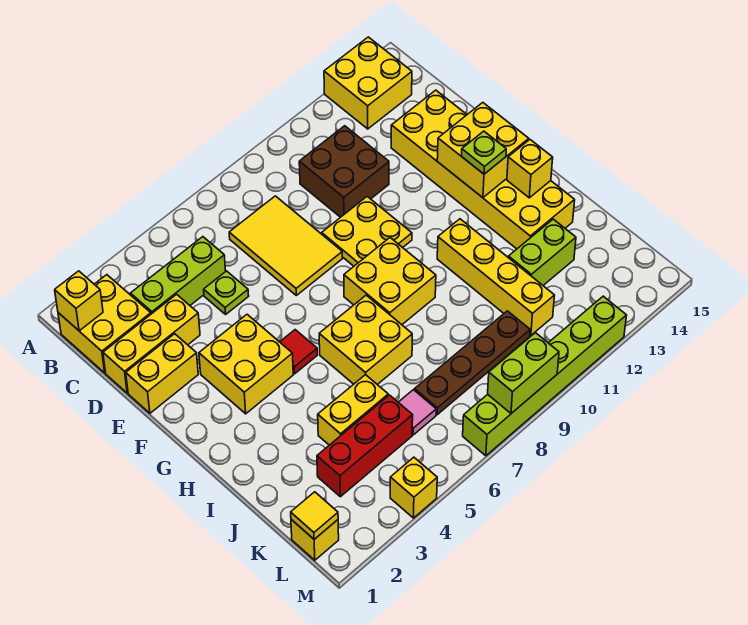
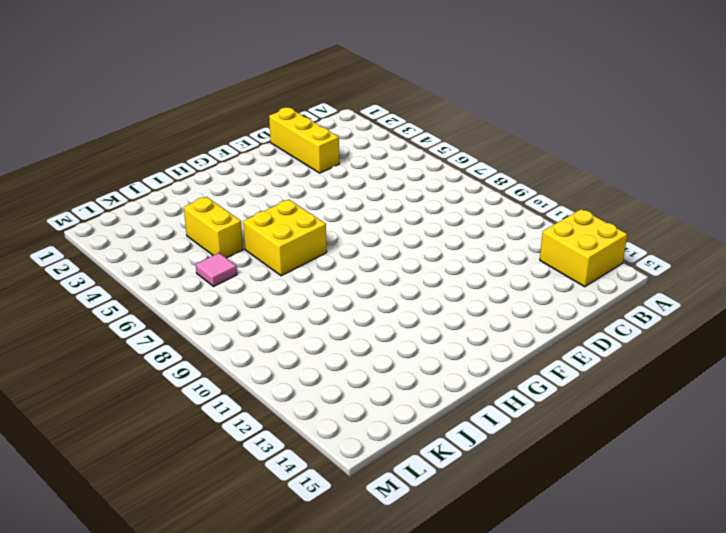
none -> yellow 2x2 brick [58,275,151,373]
none -> lime 1x3 brick [130,237,226,314]
none -> yellow 2x3 tile [229,196,342,295]

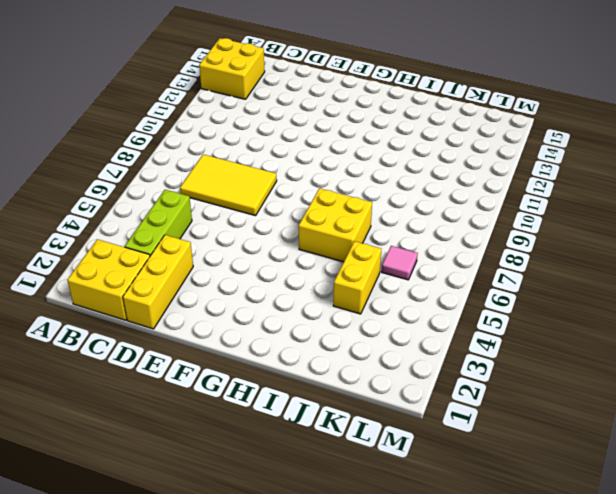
none -> brown 2x2 brick [299,126,389,217]
none -> lime 1x1 plate [204,271,249,314]
none -> yellow 2x6 brick [391,90,575,249]

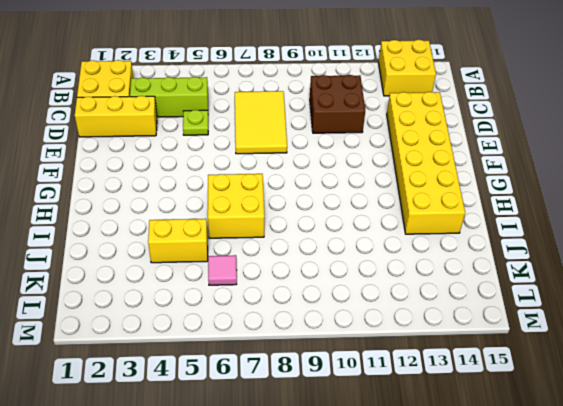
none -> yellow 1x2 brick [126,334,198,413]
none -> yellow 2x2 plate [322,197,412,266]
none -> yellow 2x2 brick [199,315,293,414]

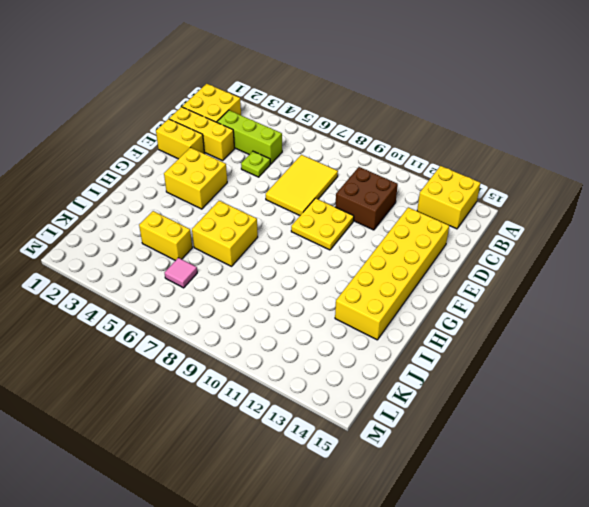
none -> red 1x1 tile [280,330,317,374]
none -> yellow 2x2 brick [344,238,436,325]
none -> yellow 1x4 brick [437,219,555,335]

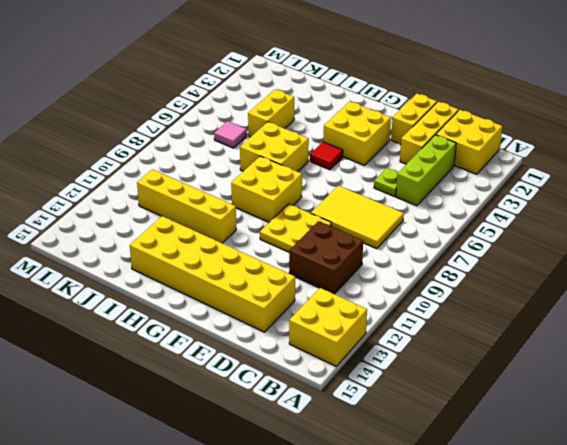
none -> lime 1x2 brick [508,219,576,285]
none -> red 1x3 brick [317,395,413,497]
none -> brown 1x4 plate [415,311,530,415]

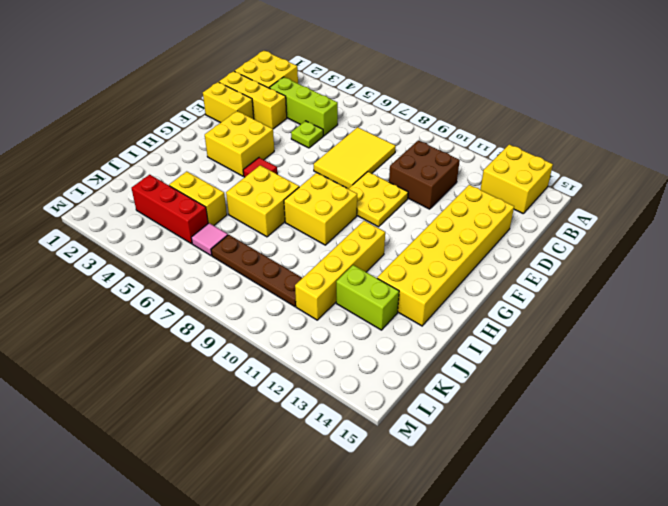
none -> yellow 1x1 brick [291,519,339,560]
none -> yellow 1x1 brick [390,457,437,518]
none -> lime 1x6 brick [463,296,627,456]

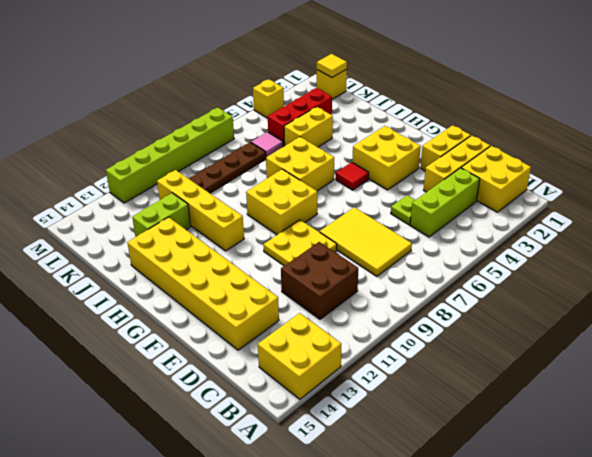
none -> yellow 1x1 brick [55,271,103,331]
none -> yellow 2x2 brick [437,103,529,198]
none -> yellow 1x1 brick [507,140,553,198]

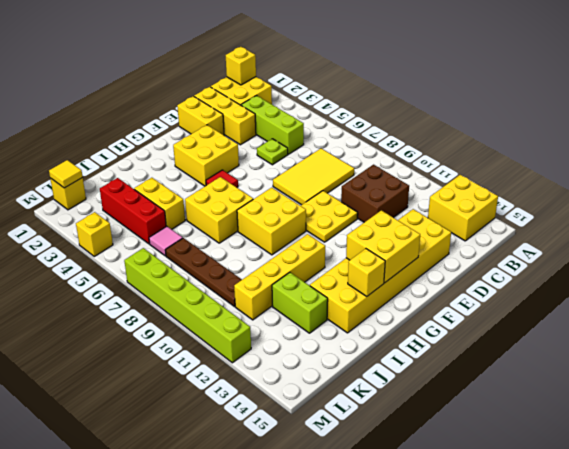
none -> lime 1x2 brick [488,333,559,413]
none -> lime 1x1 plate [462,131,506,174]

